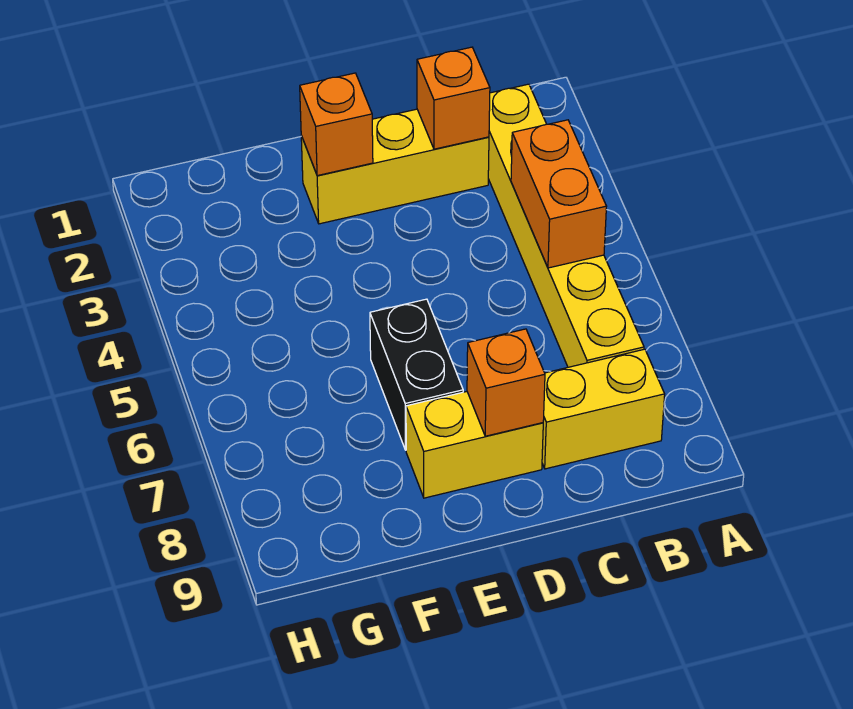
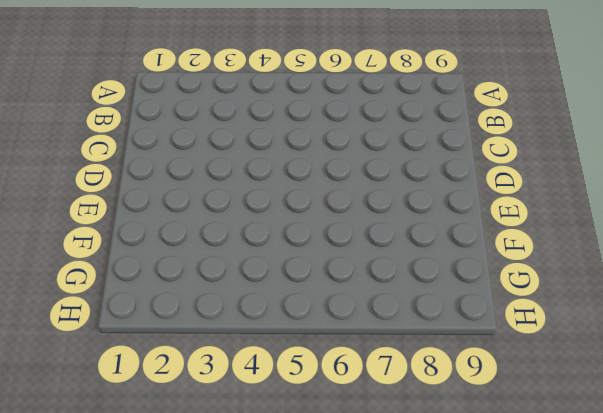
none -> yellow 1x6 brick [488,84,644,367]
none -> yellow 1x2 brick [542,349,665,469]

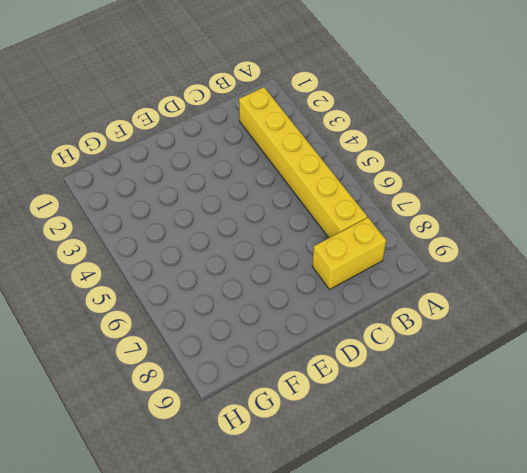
none -> yellow 1x3 brick [301,109,489,224]
none -> yellow 1x2 brick [406,392,543,498]

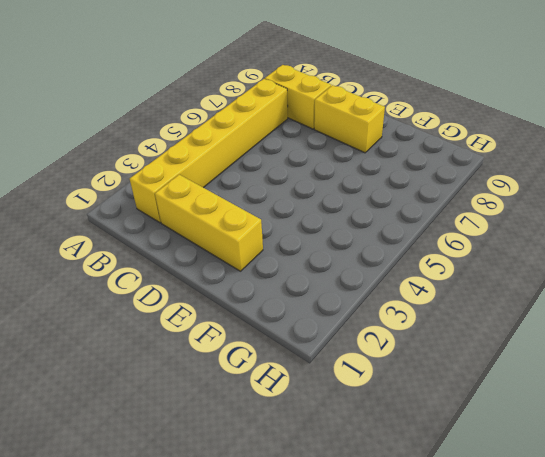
none -> black 1x2 brick [370,299,463,450]
none -> orange 1x2 brick [511,120,606,268]

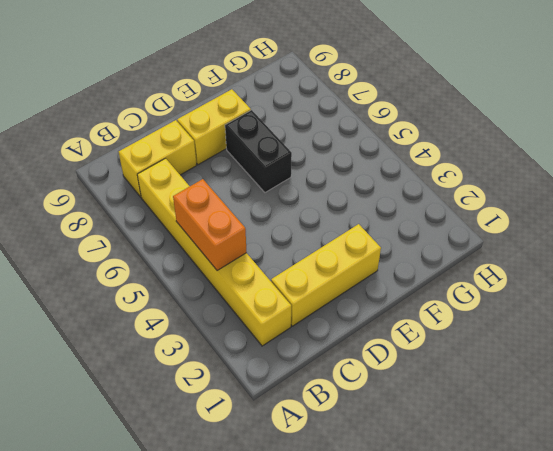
none -> orange 1x1 brick [417,47,490,149]
none -> orange 1x1 brick [467,329,545,436]

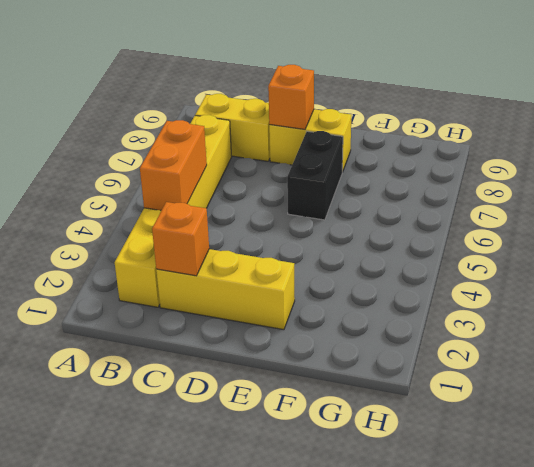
none -> orange 1x1 brick [300,73,373,176]

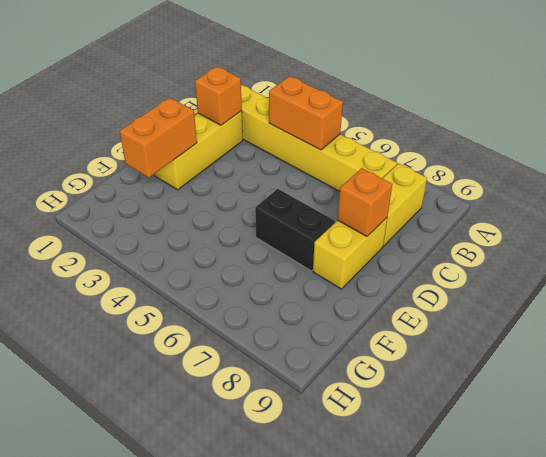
orange 1x2 brick [120,98,197,178] -> orange 1x1 brick [300,73,373,176]

